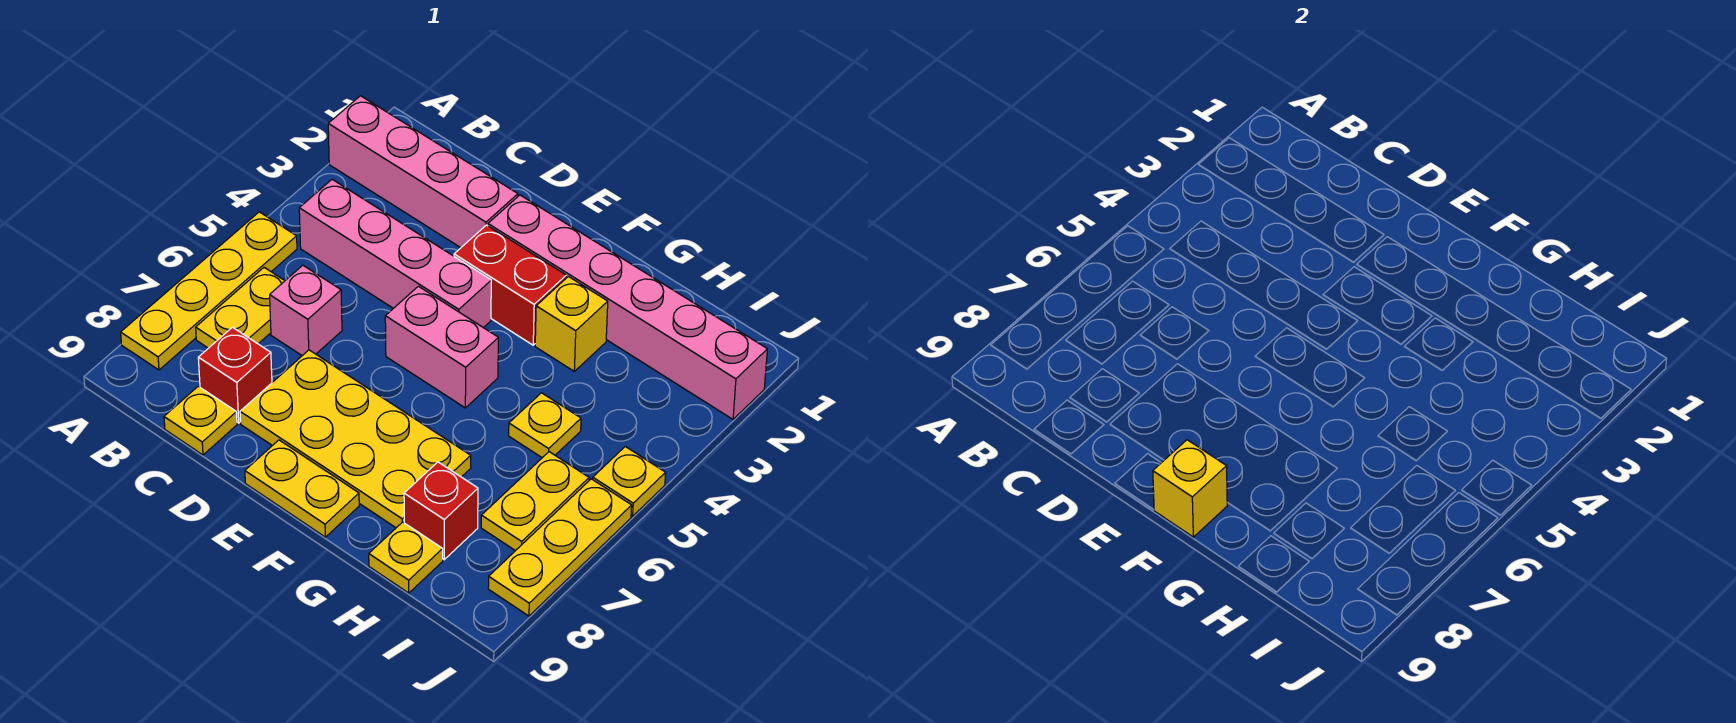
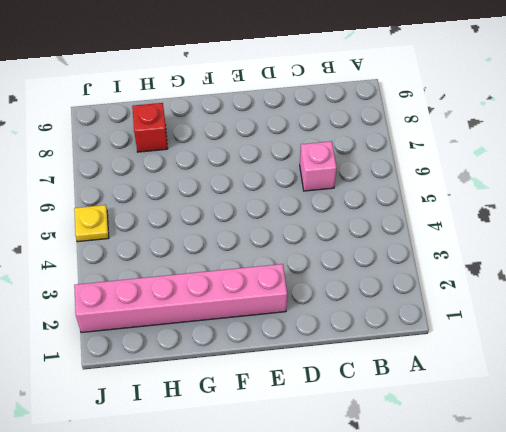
none -> pink 1x4 brick [328,96,518,248]
none -> yellow 1x4 plate [121,212,297,370]
none -> pink 1x4 brick [299,179,491,328]

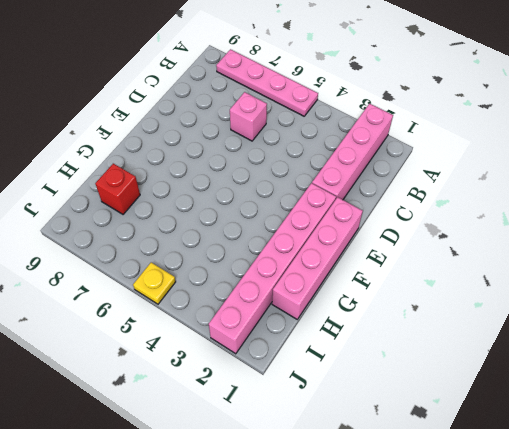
pink 1x4 plate [216,49,318,116] -> yellow 1x4 plate [121,212,297,370]
pink 1x4 brick [272,197,363,319] -> pink 1x4 brick moved to [299,179,491,328]
none -> yellow 1x2 plate [196,268,285,348]
none -> red 1x1 brick [198,327,272,423]
none -> yellow 1x1 plate [164,386,237,455]

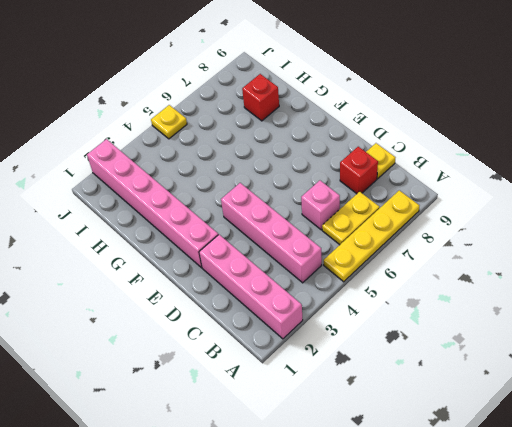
none -> yellow 2x4 plate [240,350,471,528]
none -> red 1x2 brick [454,225,566,345]
none -> pink 1x2 brick [385,286,498,408]

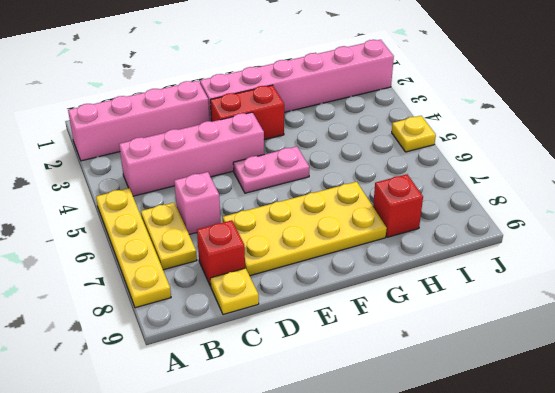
pink 1x2 plate [233,146,309,193] -> pink 1x2 brick [385,286,498,408]
none -> yellow 1x2 plate [245,440,359,537]
none -> yellow 1x1 brick [535,276,608,371]
none -> yellow 1x1 plate [509,393,581,458]

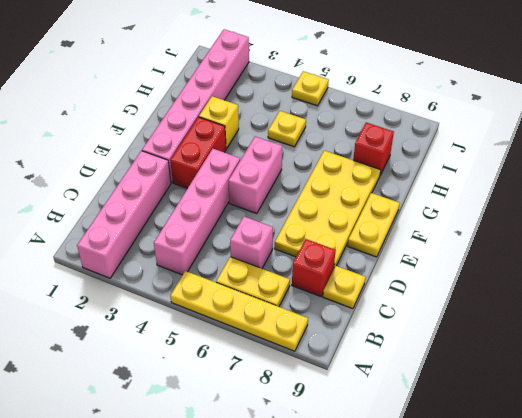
none -> yellow 1x1 plate [369,522,443,593]
none -> yellow 1x2 plate [481,452,589,551]
none -> yellow 1x3 plate [488,479,632,616]

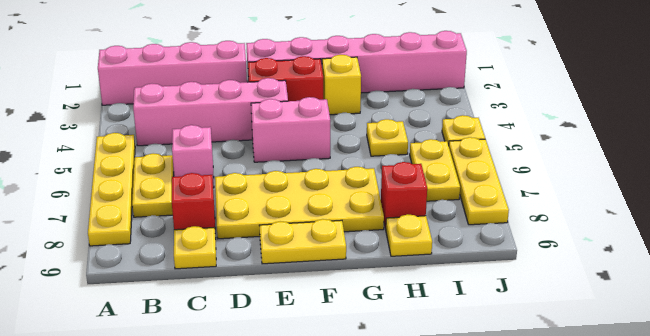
none -> yellow 1x1 brick [1153,440,1227,537]

